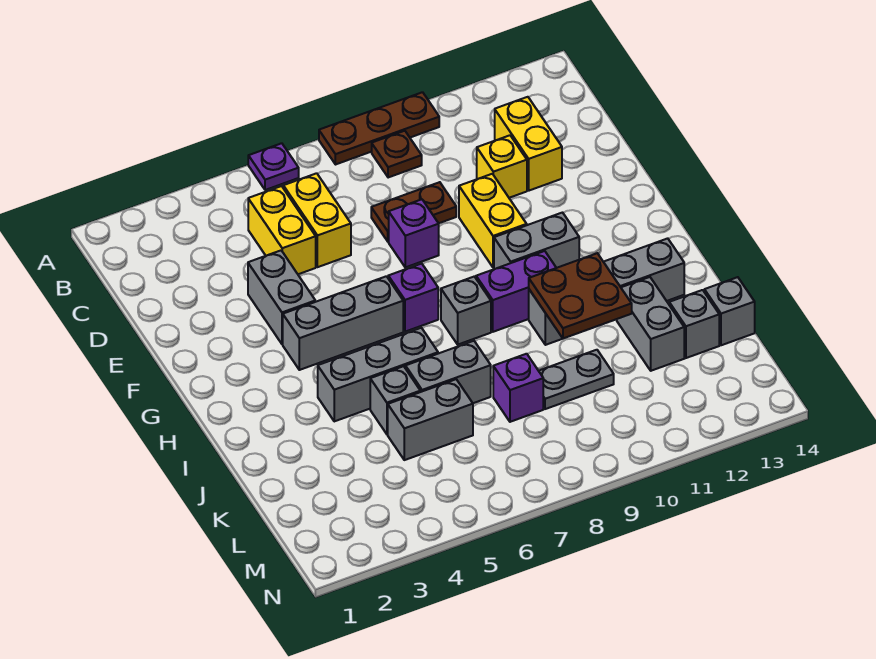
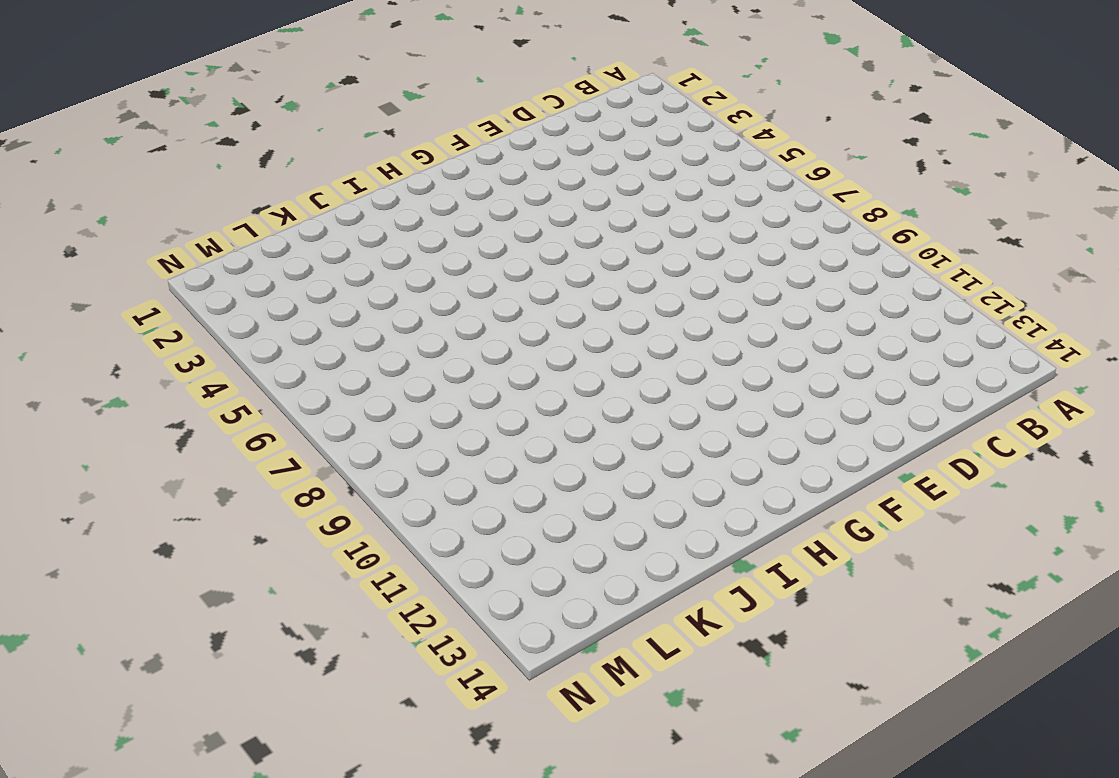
none -> purple 1x1 plate [248,143,299,190]
none -> brown 1x3 plate [319,92,439,165]
none -> brown 1x1 plate [372,131,422,178]

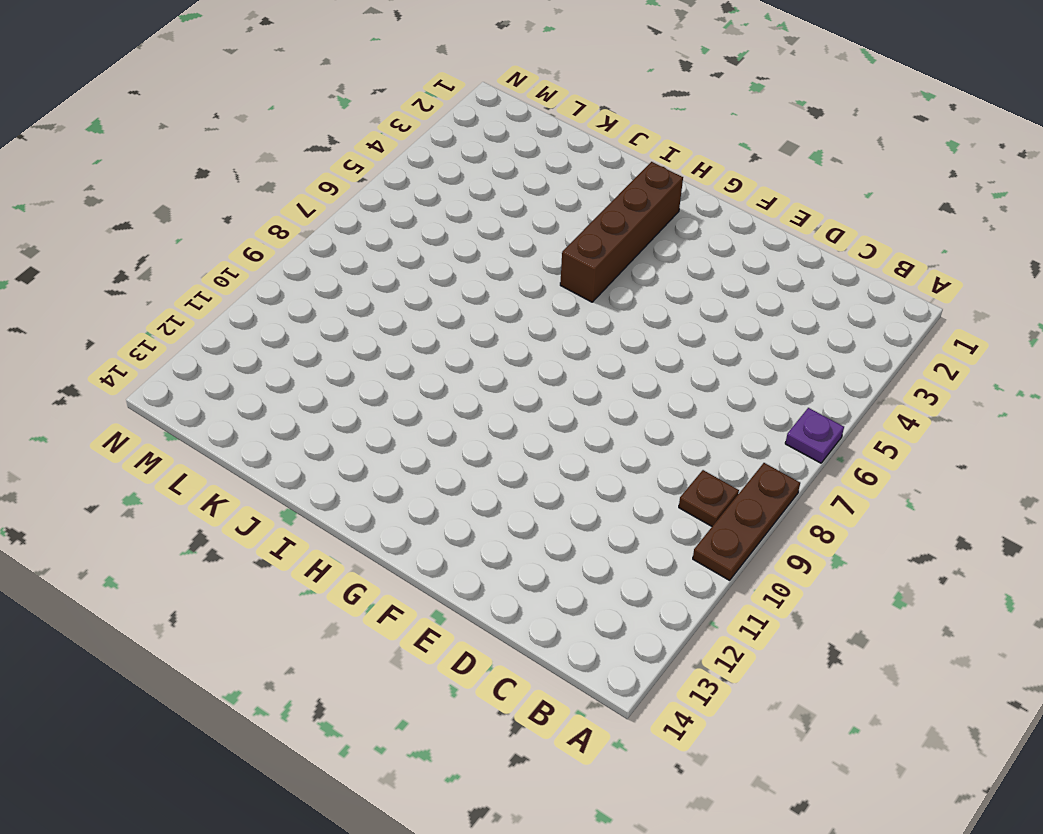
brown 1x4 brick [560,162,683,302] -> none
none -> yellow 1x2 brick [248,186,316,274]
none -> yellow 1x2 brick [283,173,351,267]
none -> yellow 1x2 brick [495,97,562,191]

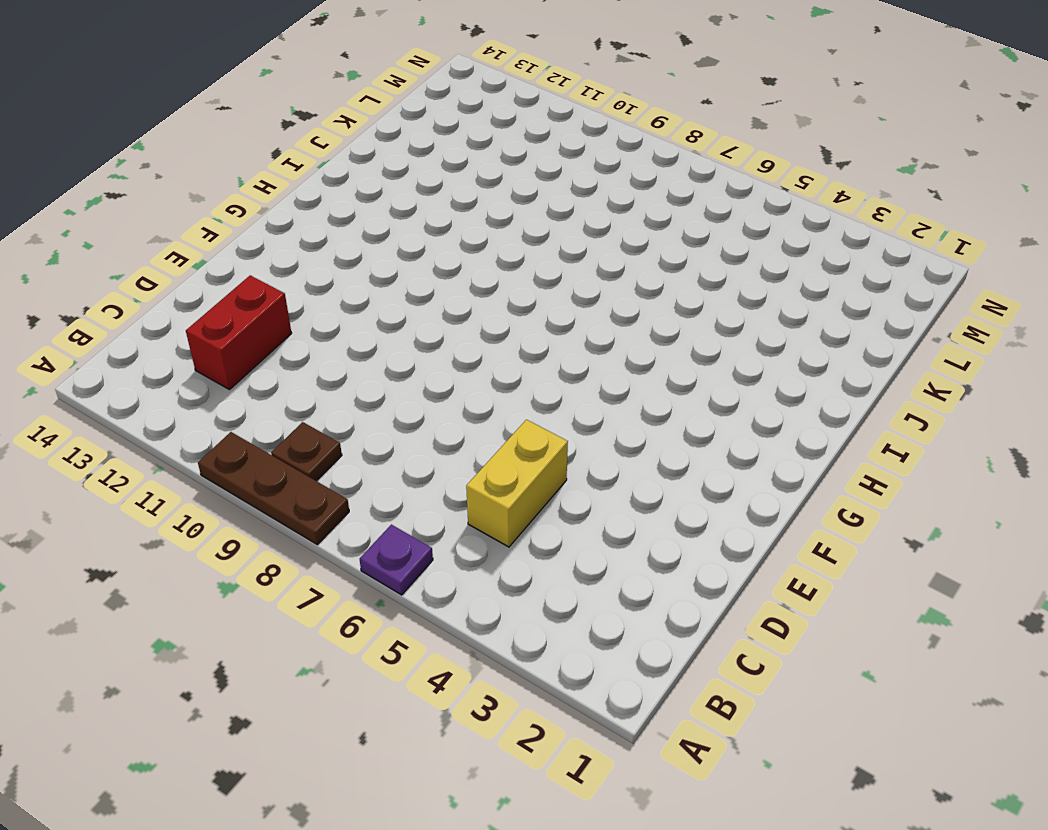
red 1x2 brick [186,275,292,390] -> yellow 1x2 brick [495,97,562,191]
none -> yellow 1x2 brick [283,173,351,267]
none -> brown 1x2 plate [371,182,456,242]
none -> yellow 1x1 brick [477,135,527,198]

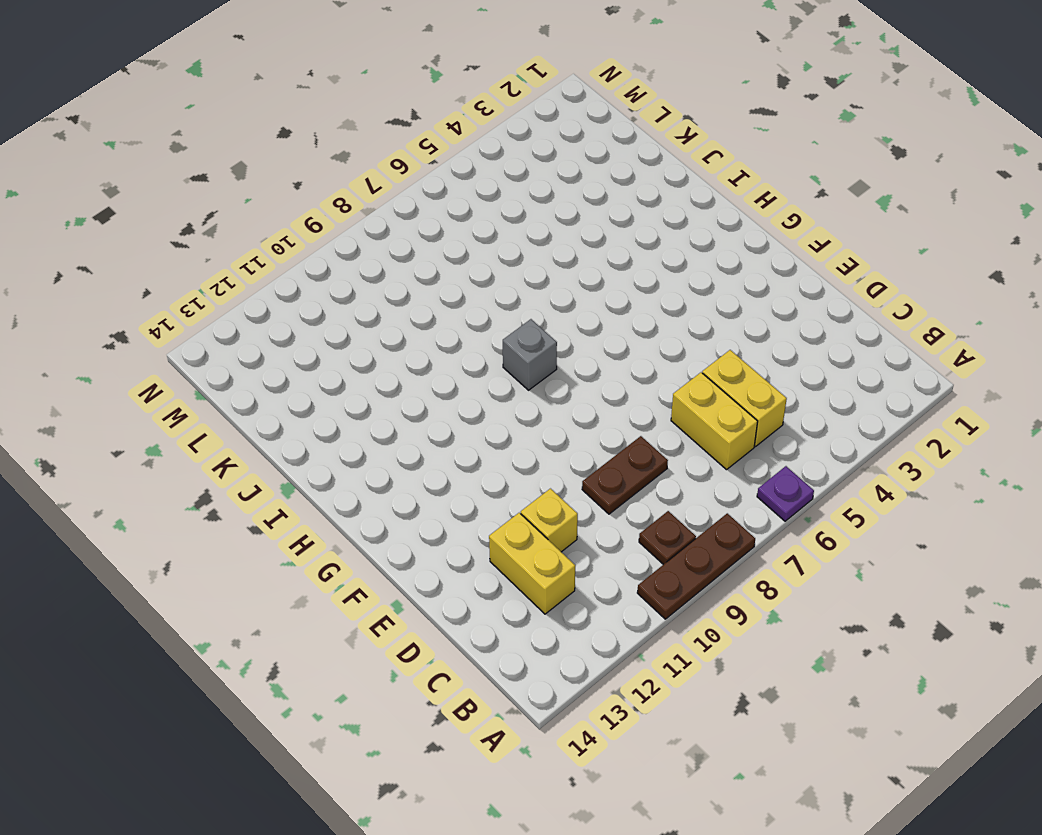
none -> grey 1x2 brick [248,251,315,344]
none -> purple 1x1 brick [389,199,439,267]
none -> yellow 1x2 brick [459,174,527,268]

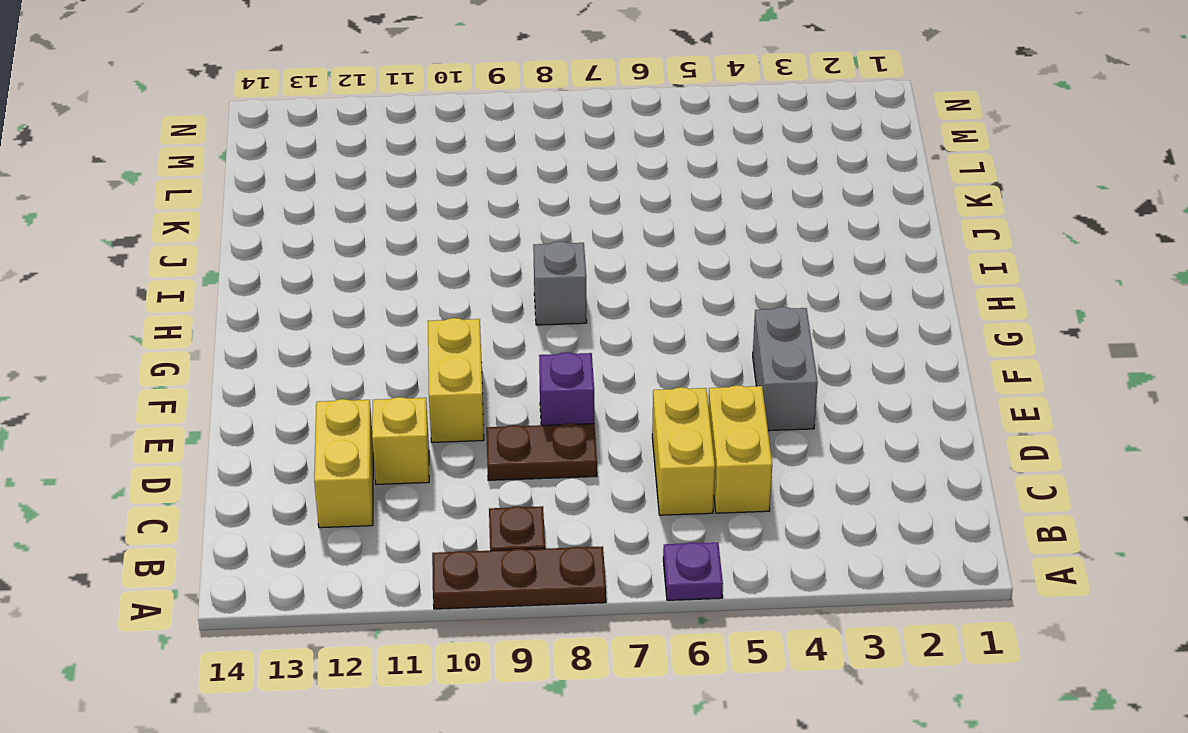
none -> grey 1x3 brick [283,276,403,370]
none -> purple 1x1 brick [388,264,438,332]
none -> grey 1x2 brick [494,213,579,269]

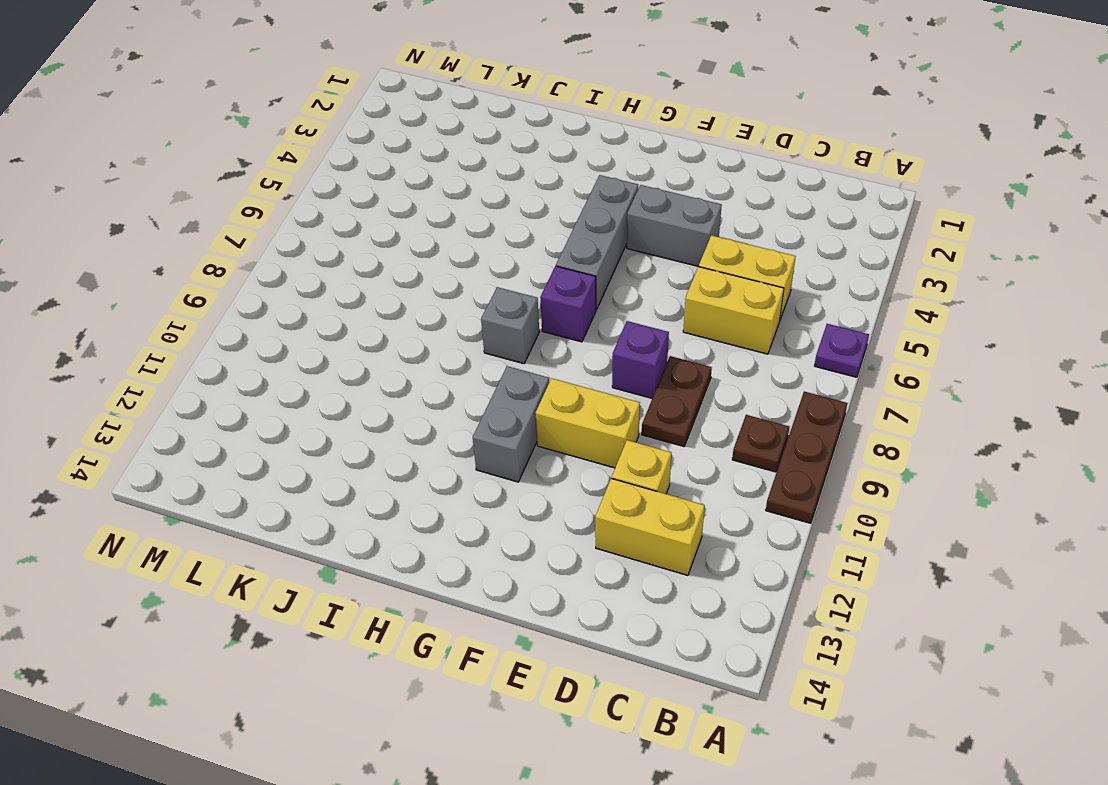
none -> purple 1x2 brick [476,251,556,332]
none -> grey 1x3 brick [318,328,438,421]
none -> grey 1x4 brick [529,238,684,345]

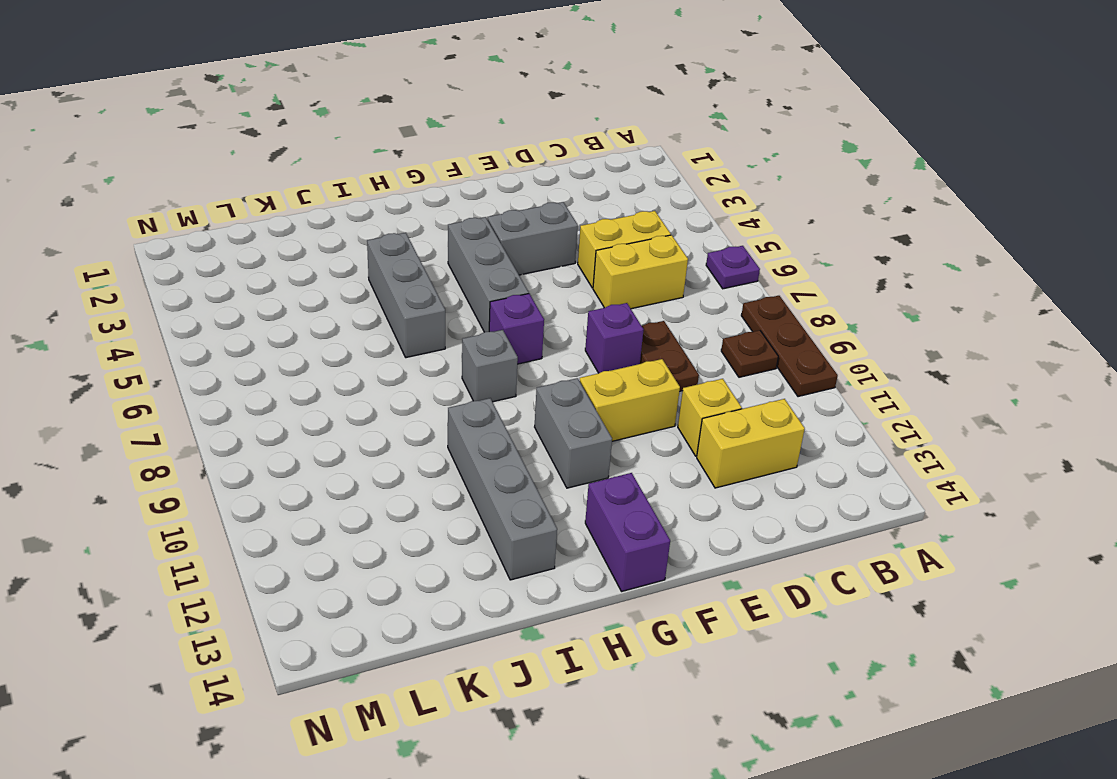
purple 1x2 brick [585,473,670,592] -> purple 1x2 brick moved to [476,251,556,332]
none -> grey 1x1 brick [370,366,420,434]
none -> grey 1x2 brick [405,341,491,403]
none -> grey 1x2 brick [617,277,684,371]

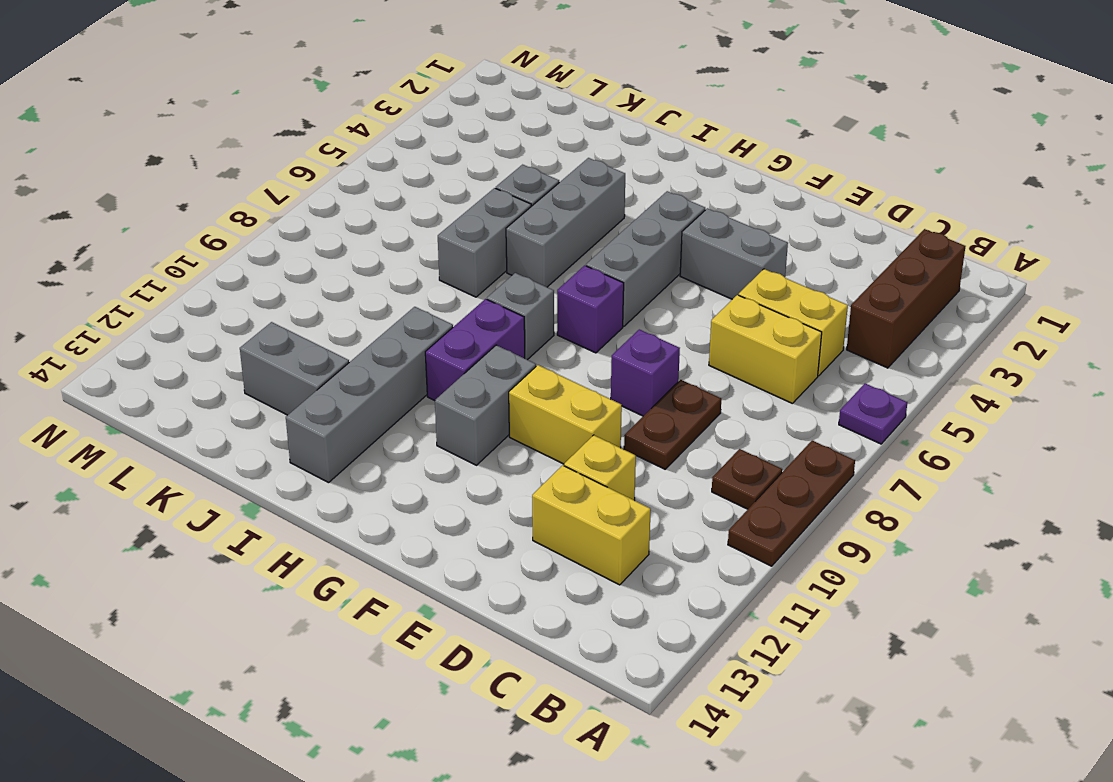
brown 1x3 brick [847,229,966,368] -> none
none -> grey 1x2 brick [388,379,473,460]
none -> purple 1x1 brick [493,354,543,422]
none -> grey 1x2 plate [539,350,614,409]

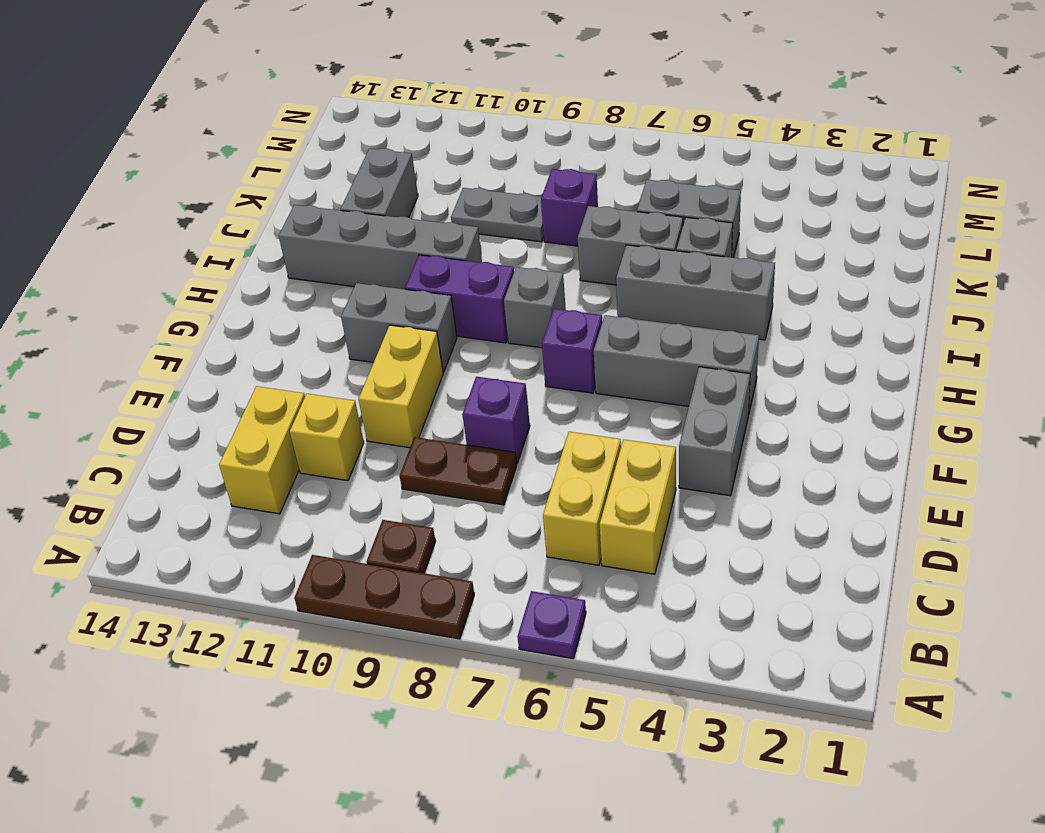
none -> grey 1x1 brick [669,290,719,358]
none -> grey 1x1 brick [704,277,755,345]
none -> brown 2x2 plate [529,253,632,338]

